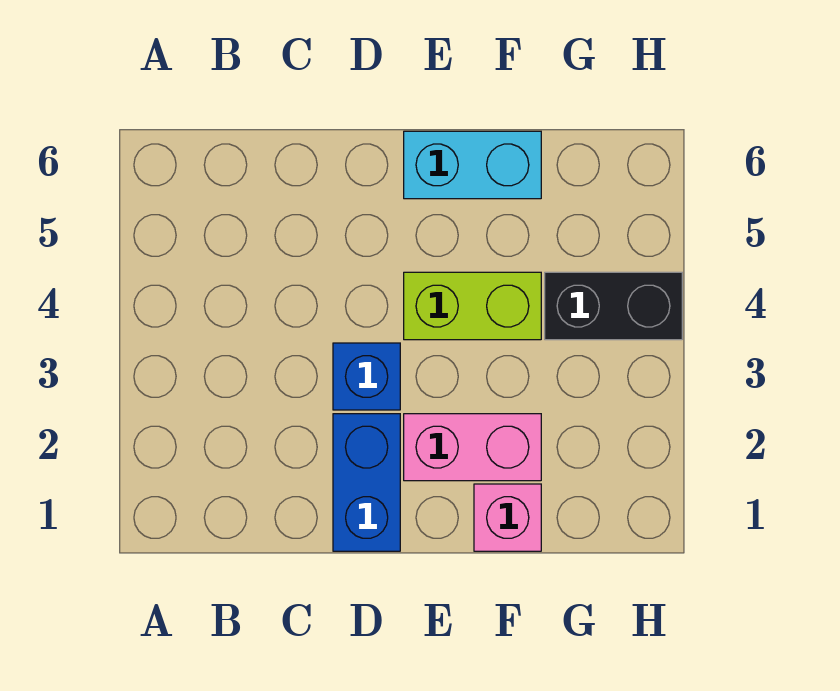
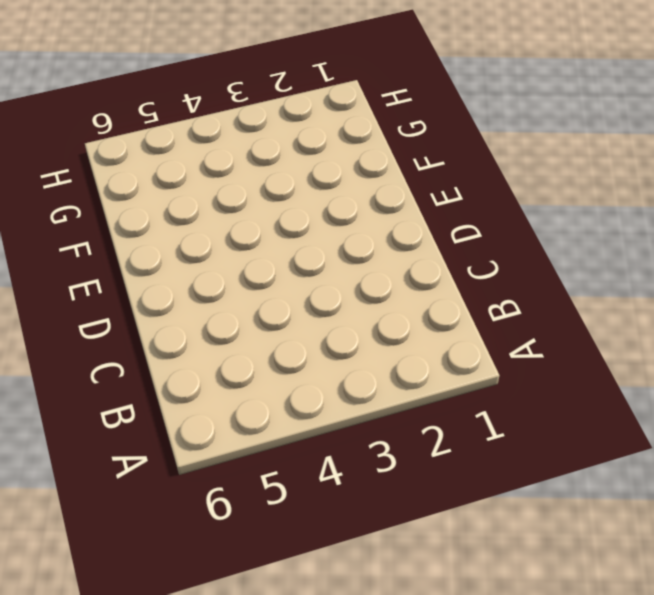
none -> blue 1x2 brick [333,414,400,551]
none -> blue 1x1 brick [333,343,400,410]

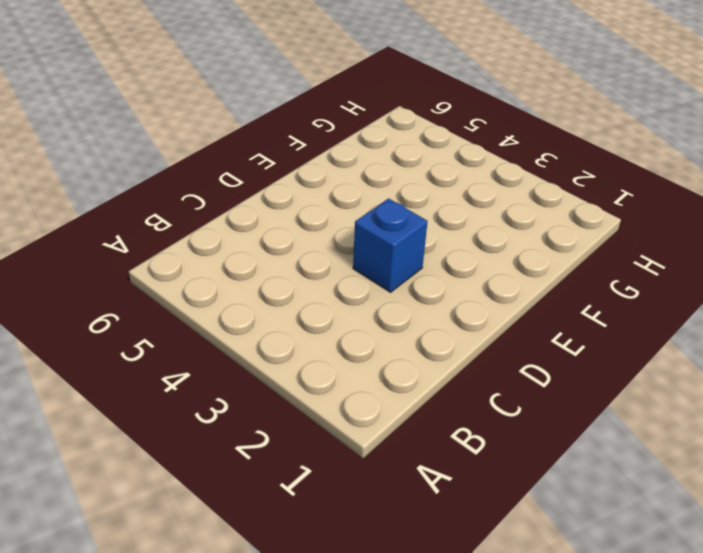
none -> blue 1x2 brick [333,414,400,551]
none -> pink 1x2 brick [404,414,541,481]

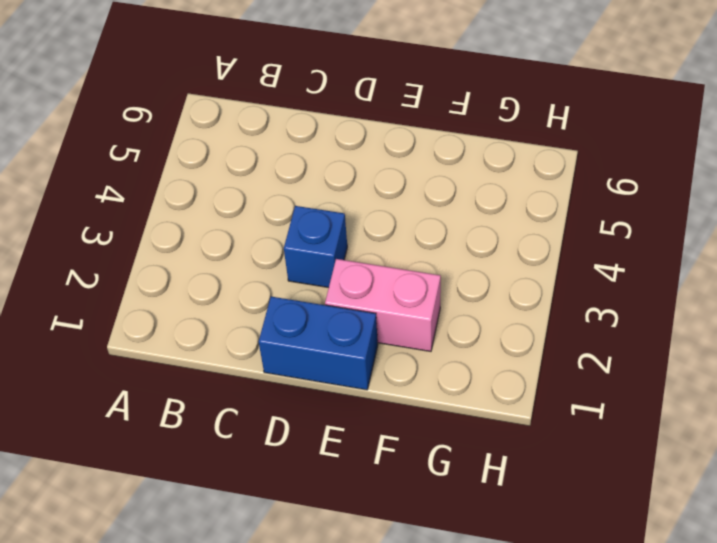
blue 1x2 brick [259,297,378,390] -> blue 1x2 brick turned to [333,414,400,551]
none -> lime 1x2 brick [404,272,541,340]
none -> cyan 1x2 brick [404,131,541,199]

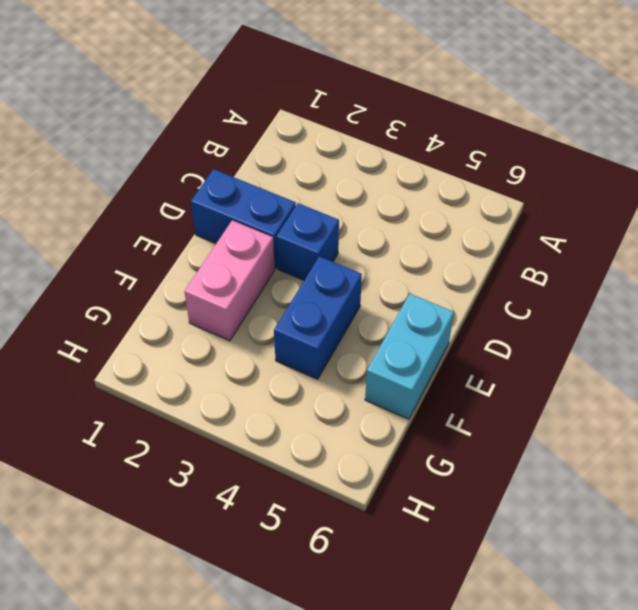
blue 1x2 brick [274,256,362,379] -> lime 1x2 brick [404,272,541,340]
none -> pink 1x1 brick [474,484,541,551]
none -> black 1x2 brick [545,272,682,340]

